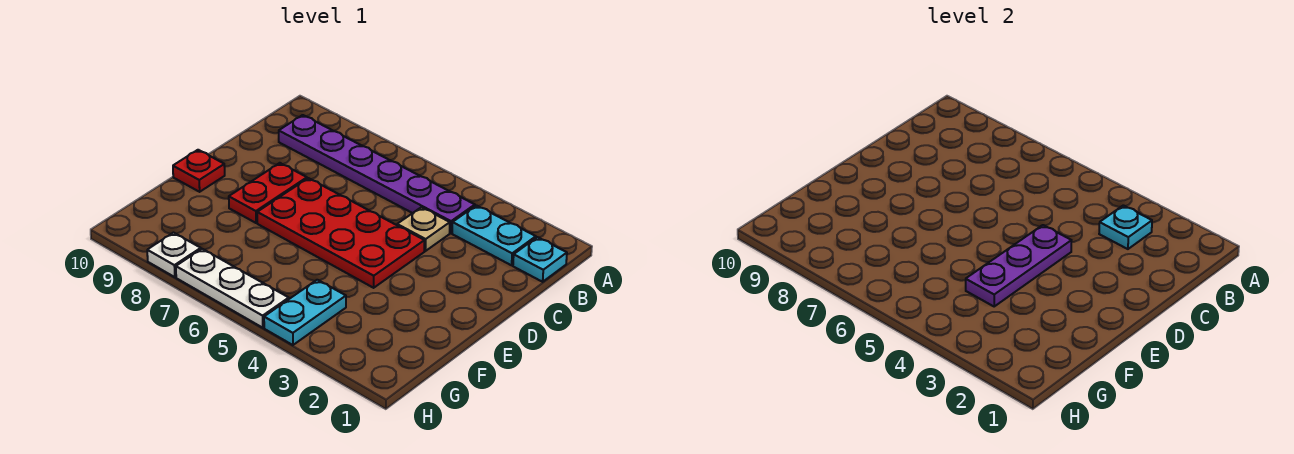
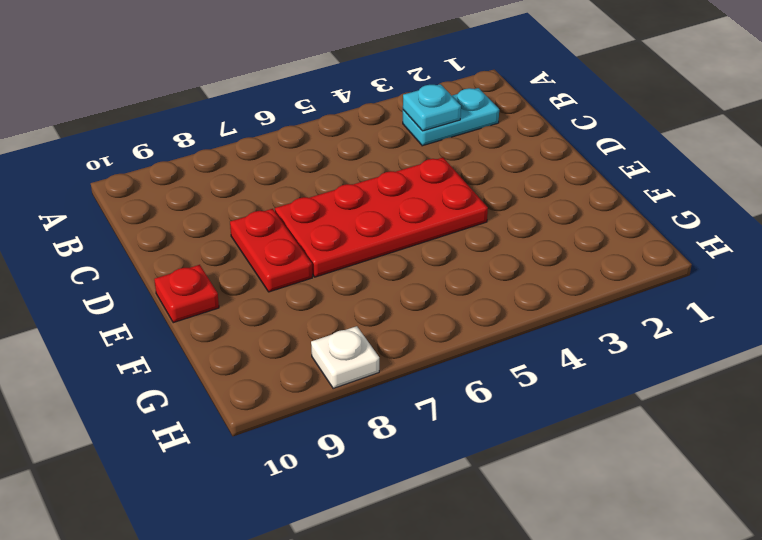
none -> cyan 1x1 plate [513,237,567,282]
none -> purple 1x6 plate [279,115,475,233]
none -> tan 1x1 plate [397,207,450,251]

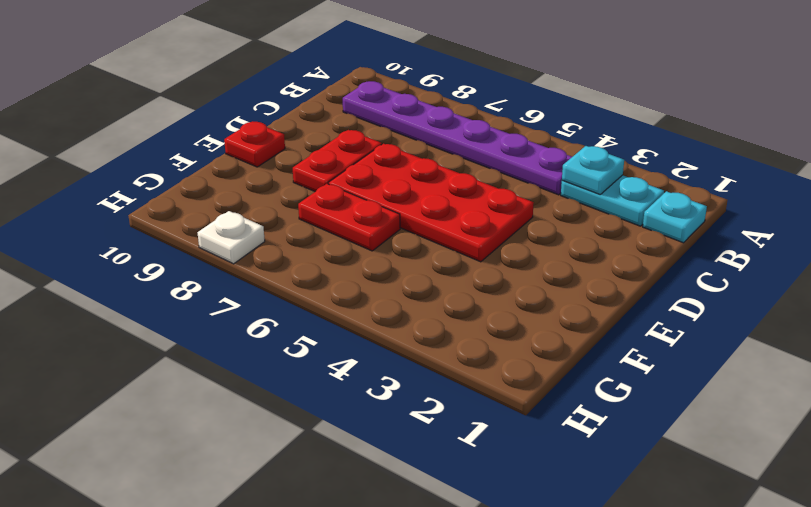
red 1x2 plate [298,184,400,251] -> none
none -> tan 1x1 plate [397,207,450,251]
none -> cyan 1x2 plate [264,280,346,345]
none -> white 1x3 plate [176,249,289,328]

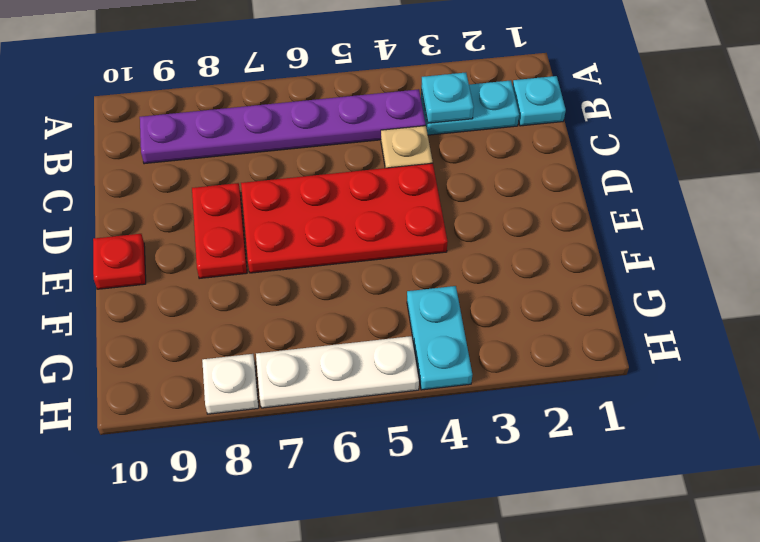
none -> purple 1x3 plate [966,225,1071,306]

